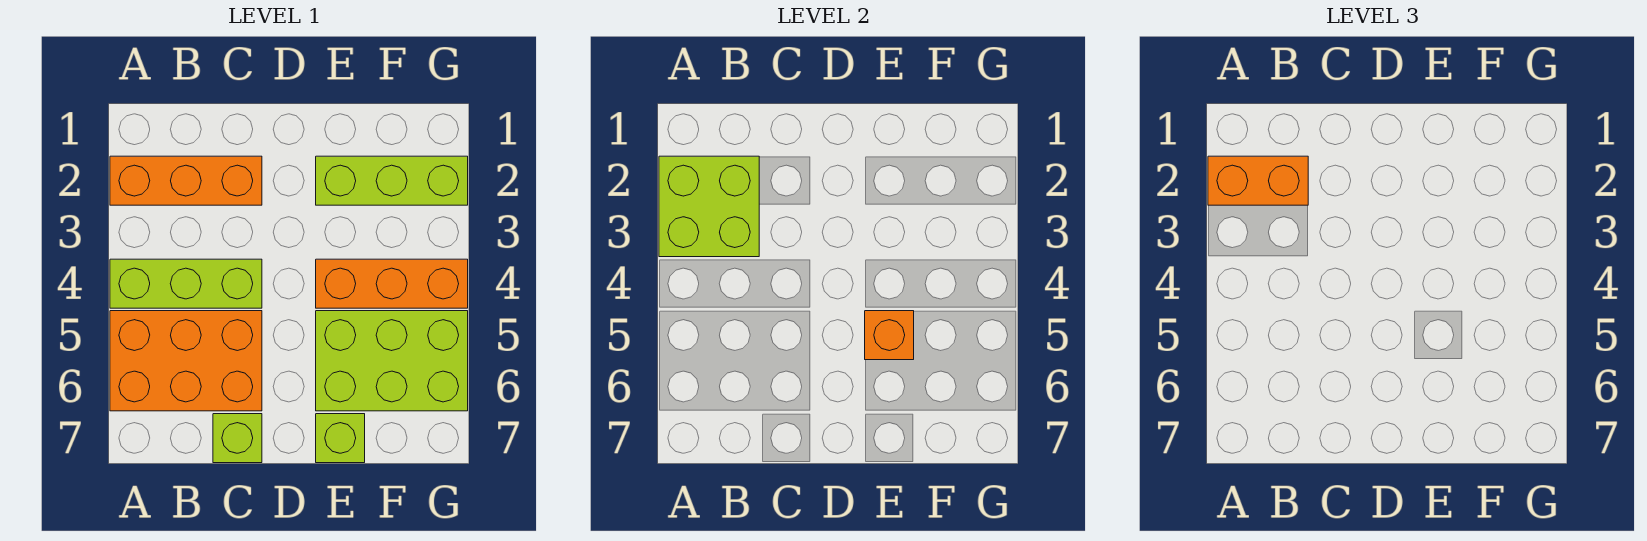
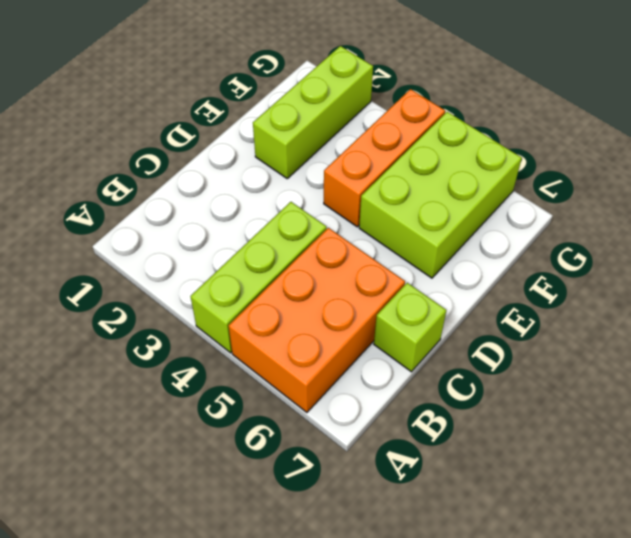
none -> orange 1x3 brick [110,156,262,205]
none -> lime 1x1 brick [316,414,365,463]

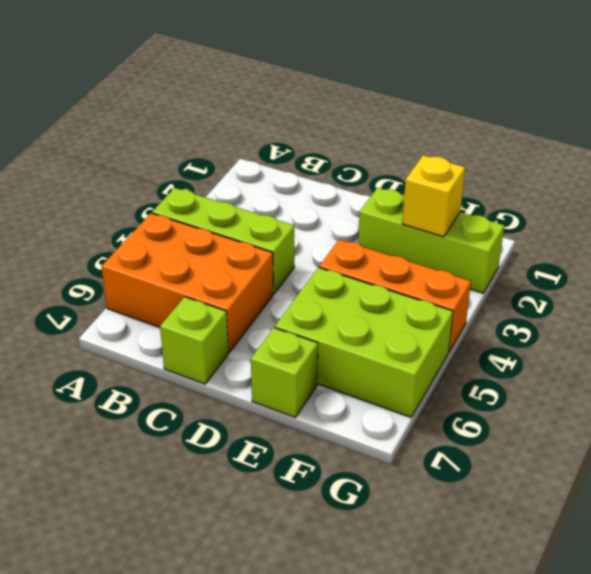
yellow 1x1 brick [402,155,465,237] -> none
none -> orange 1x3 brick [110,156,262,205]
none -> lime 2x2 brick [659,156,759,257]

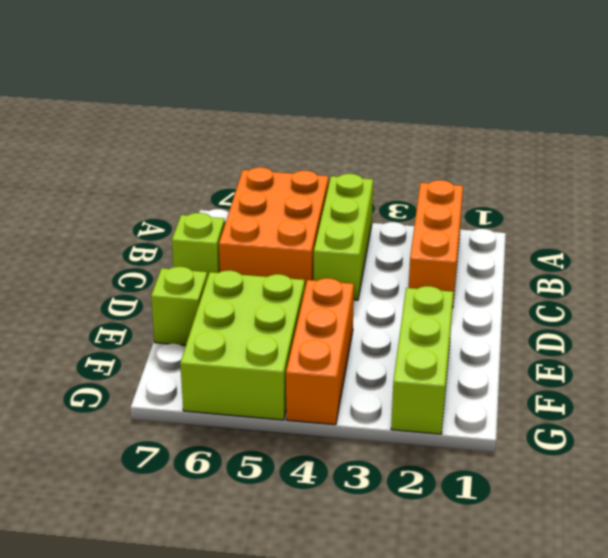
none -> lime 2x2 brick [659,156,759,257]
none -> orange 1x1 brick [865,311,914,360]

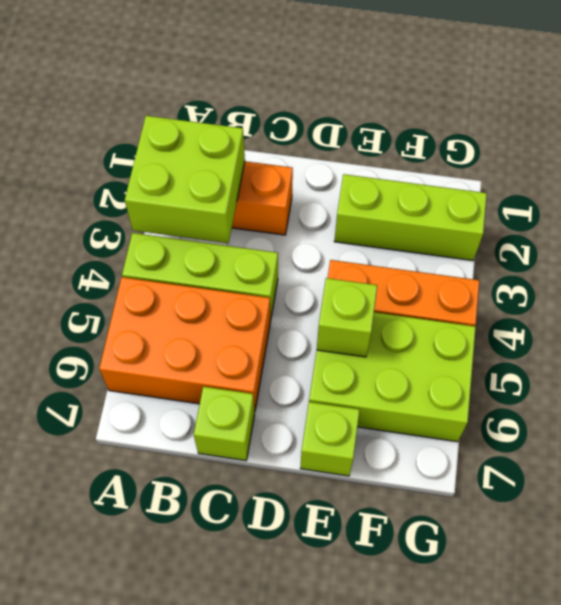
lime 1x1 brick [317,278,377,357] -> orange 1x1 brick [865,311,914,360]
none -> orange 1x2 brick [1208,156,1308,205]

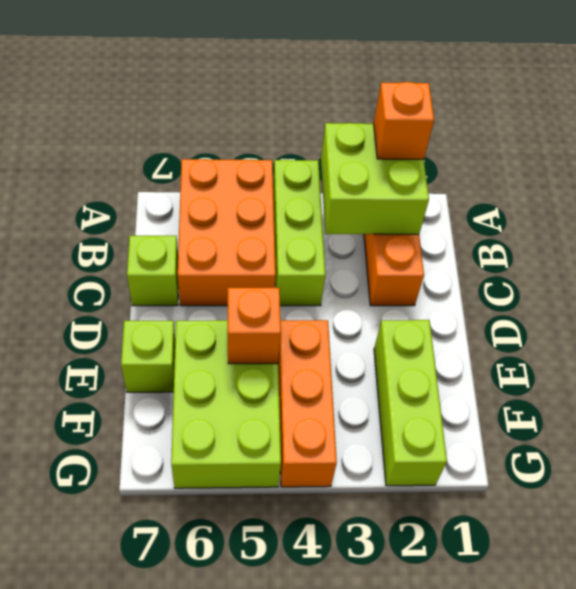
orange 1x1 brick [374,82,434,159] -> orange 1x2 brick [1208,156,1308,205]

